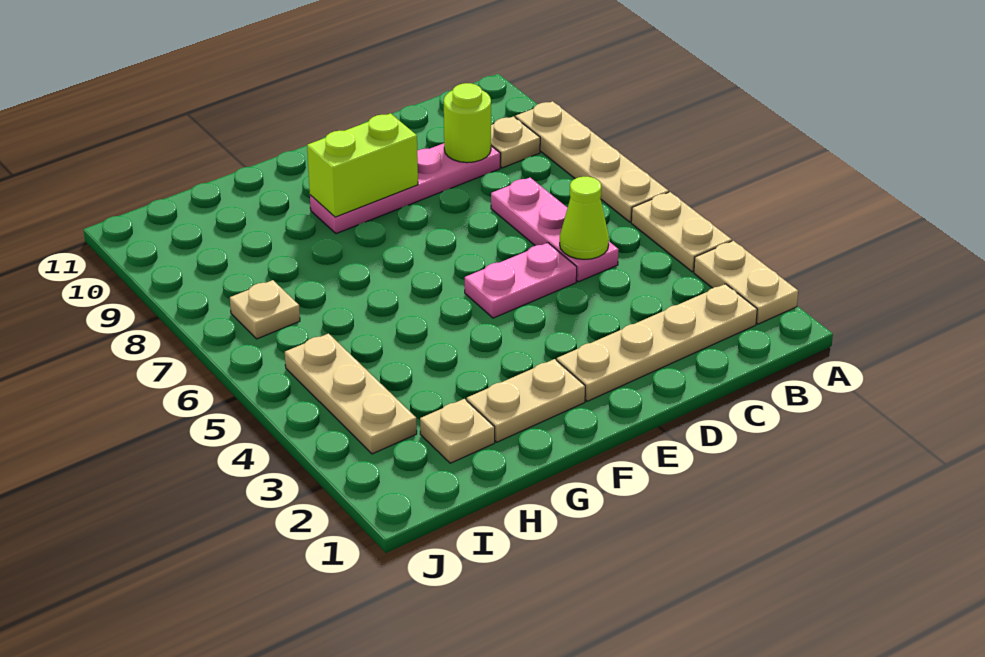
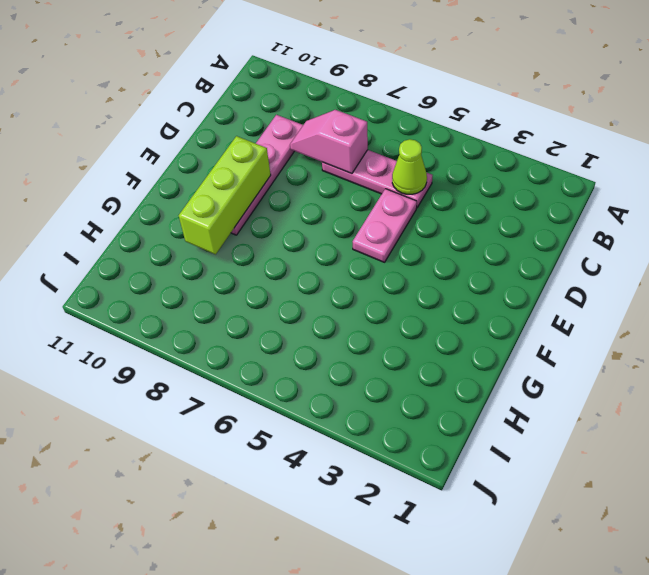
pink 1x2 slope [290,110,368,174] -> none
lime 1x3 brick [179,136,271,254] -> lime 1x2 brick [307,113,418,217]
none -> tan 1x2 plate [694,241,798,324]
none -> tan 1x2 plate [631,192,732,272]
none -> tan 1x4 plate [515,101,669,222]

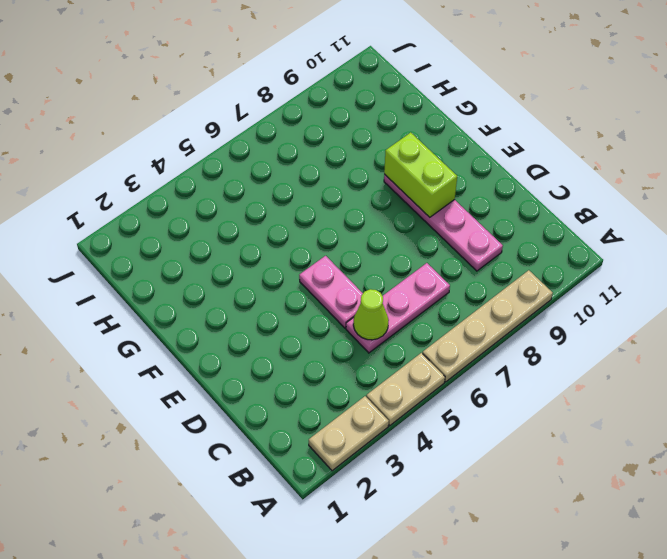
none -> tan 1x4 plate [556,284,757,401]
none -> tan 1x1 plate [491,117,540,168]
none -> tan 1x2 plate [467,359,585,442]

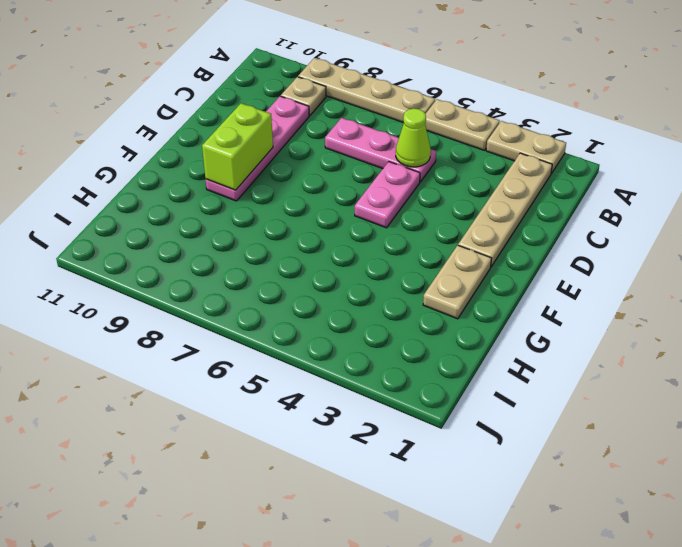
none -> tan 1x1 plate [420,399,495,463]
none -> tan 1x3 plate [285,333,417,454]
none -> tan 1x1 plate [230,280,300,339]

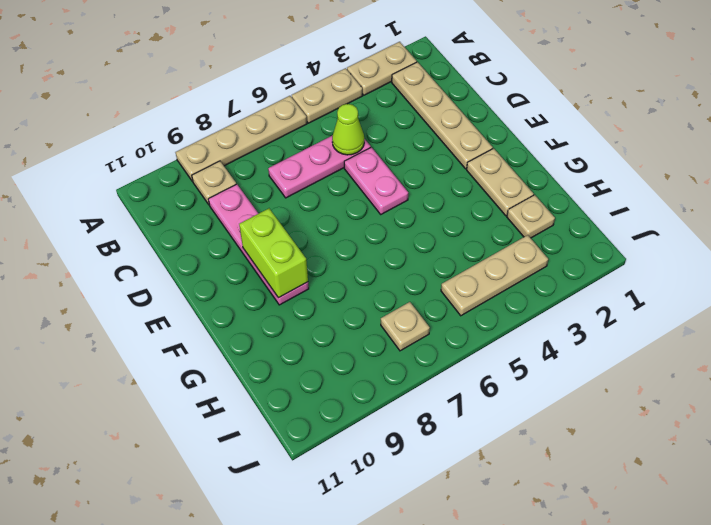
none -> lime 1x1 round brick [444,83,491,163]

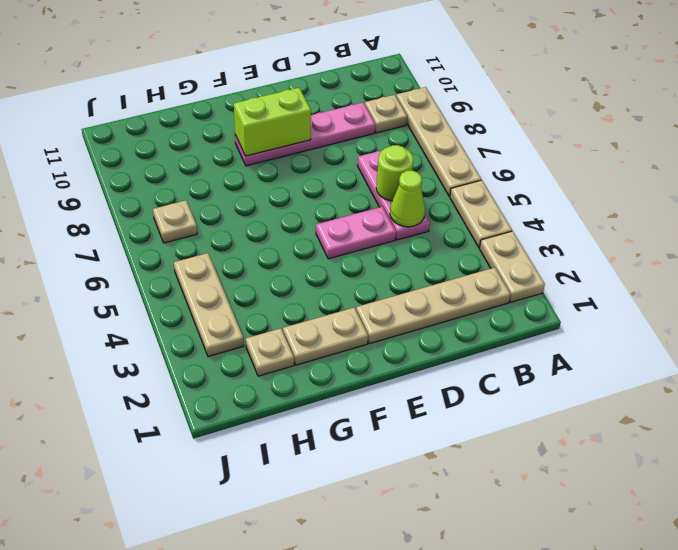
lime 1x1 round brick [376,145,413,201] -> lime 1x1 round brick moved to [444,83,491,163]

